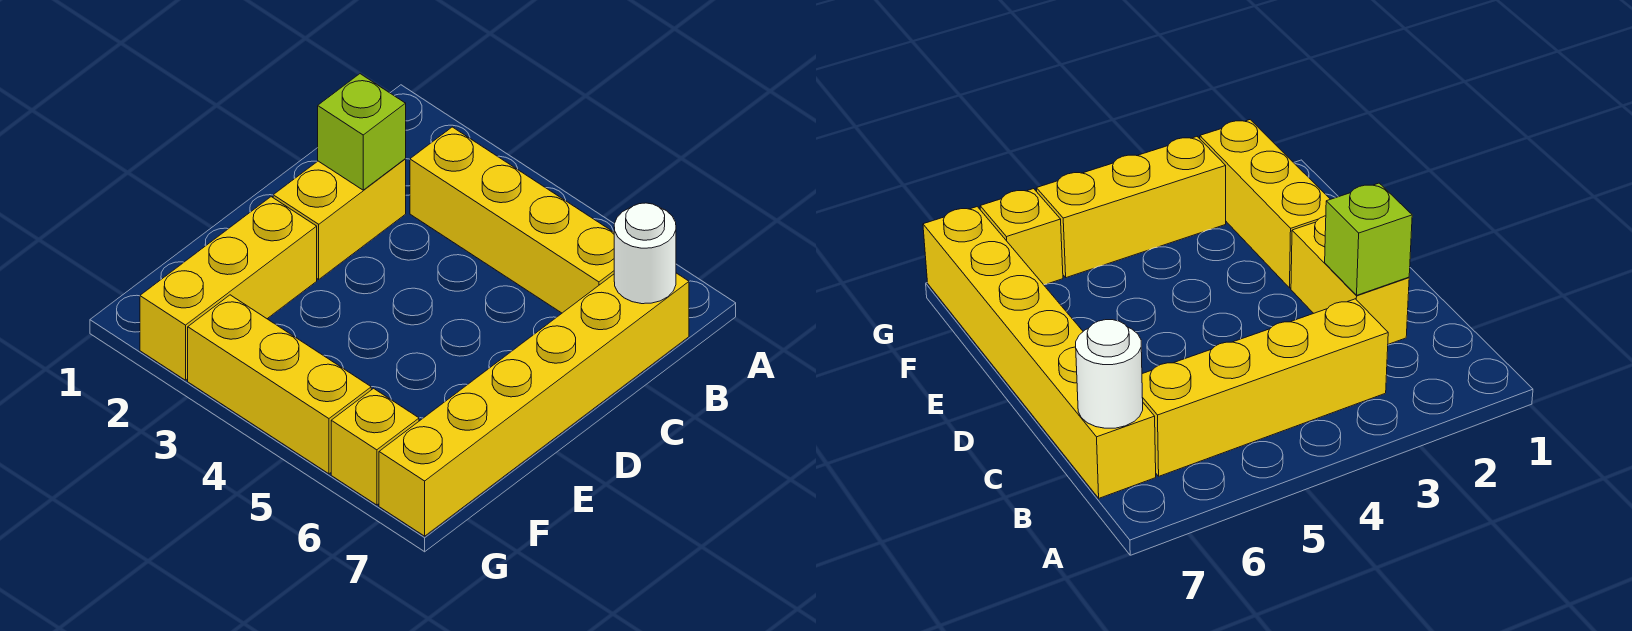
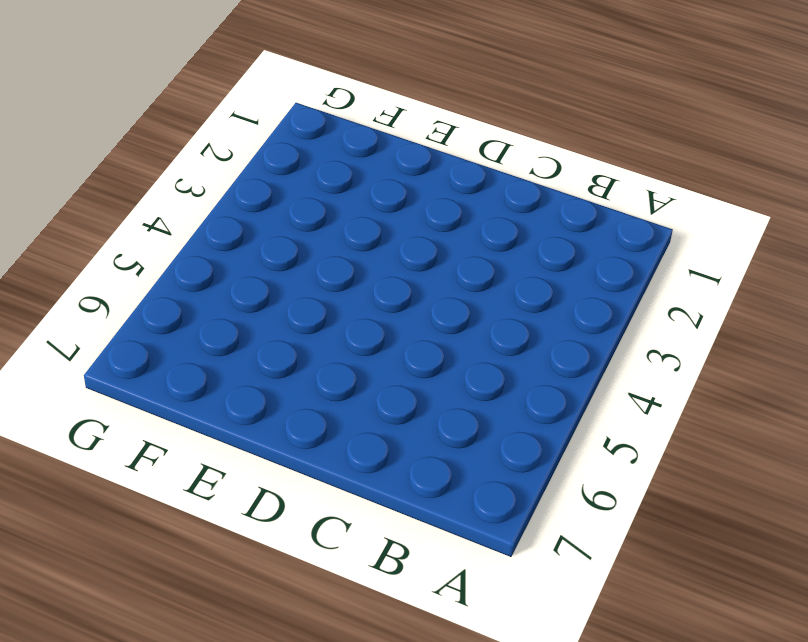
none -> yellow 1x4 brick [410,127,614,313]
none -> yellow 1x6 brick [379,273,689,536]

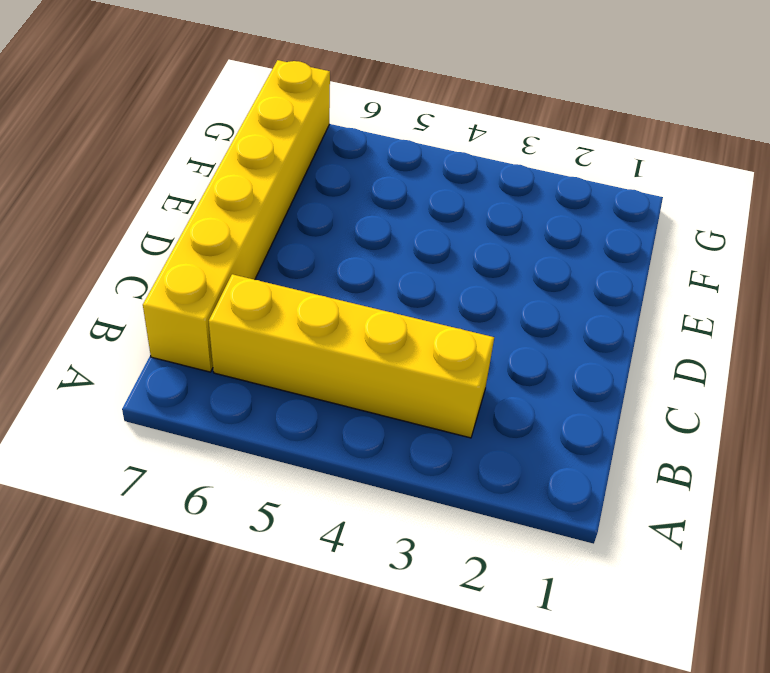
none -> yellow 1x2 brick [273,159,406,279]
none -> yellow 1x3 brick [140,197,317,380]

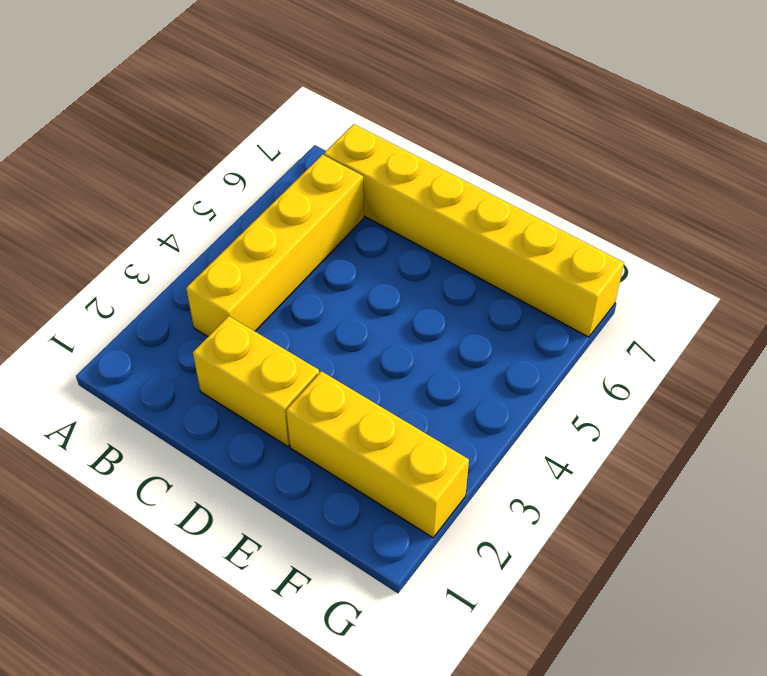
none -> yellow 1x3 brick [188,295,371,474]
none -> yellow 1x1 brick [331,388,419,505]

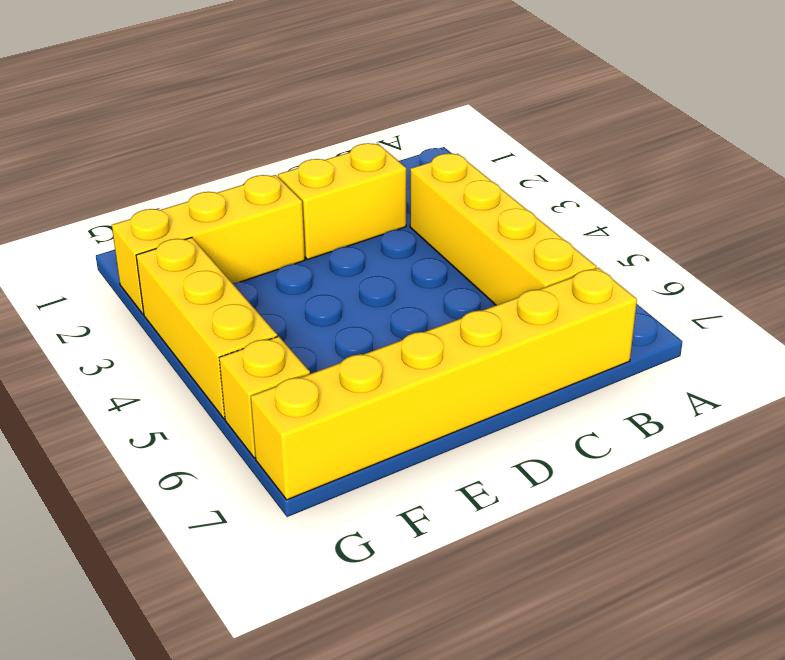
none -> white 1x1 round brick [614,203,676,304]
none -> lime 1x1 brick [318,74,406,190]

